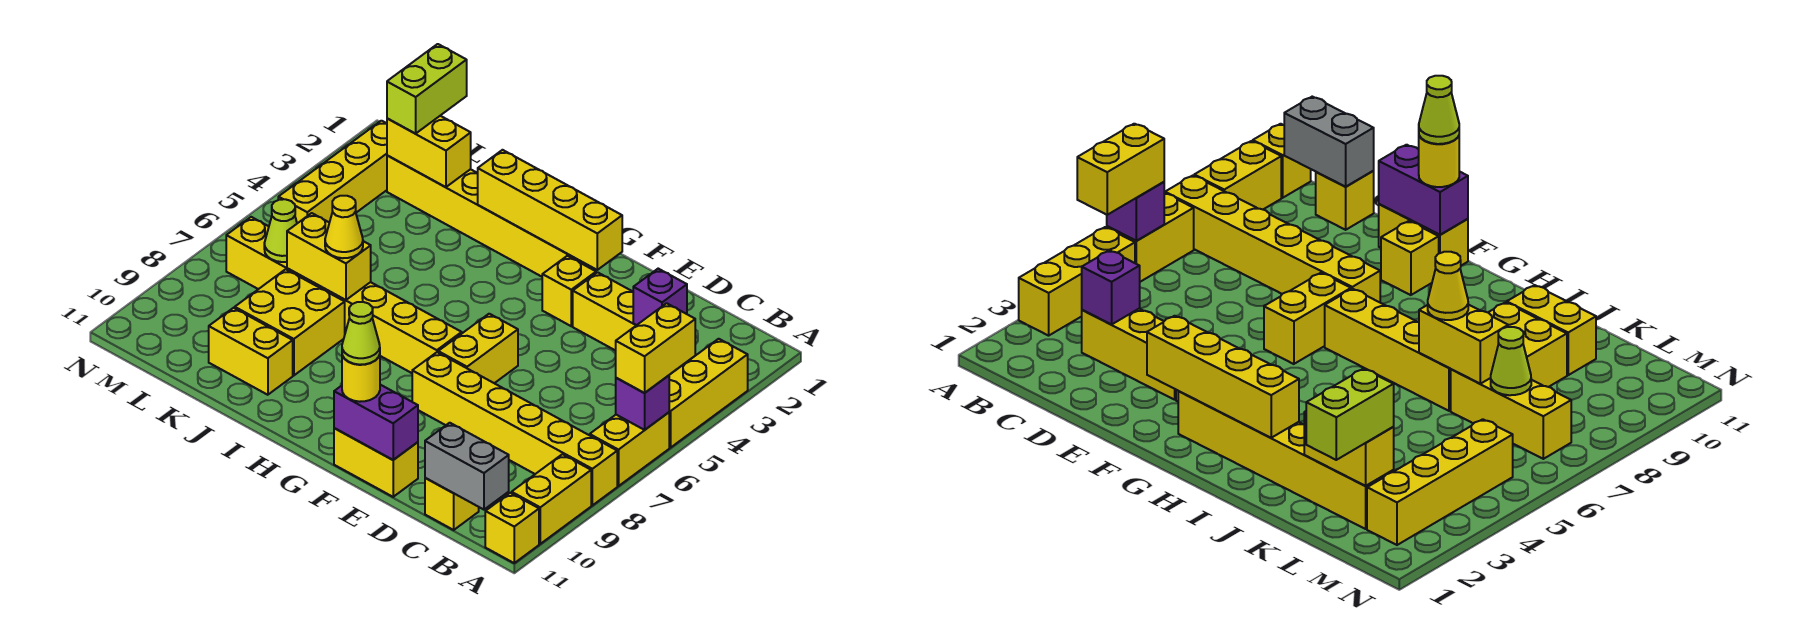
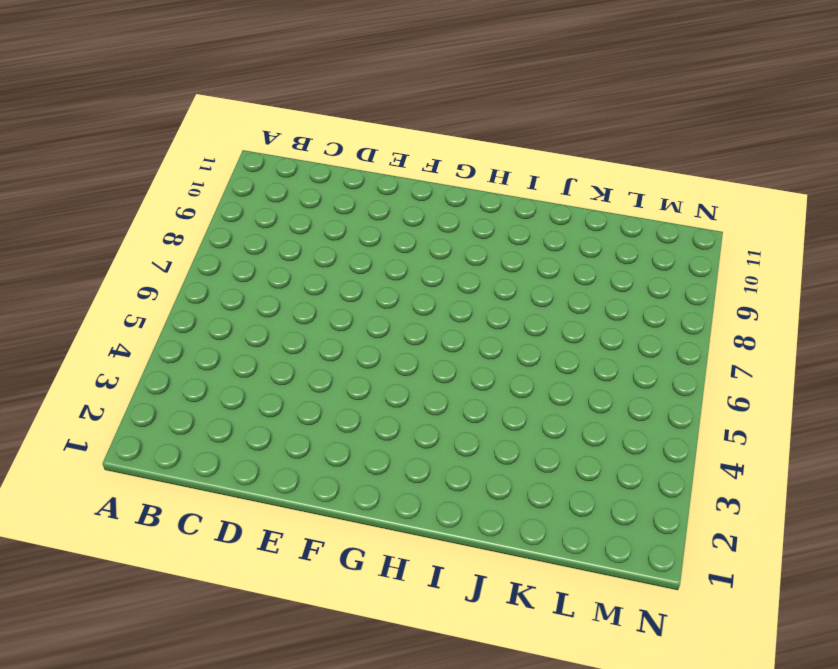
none -> yellow 1x3 brick [669,339,748,448]
none -> yellow 1x2 brick [590,412,669,486]
none -> yellow 1x6 brick [412,352,617,505]
none -> yellow 1x2 brick [512,454,591,544]

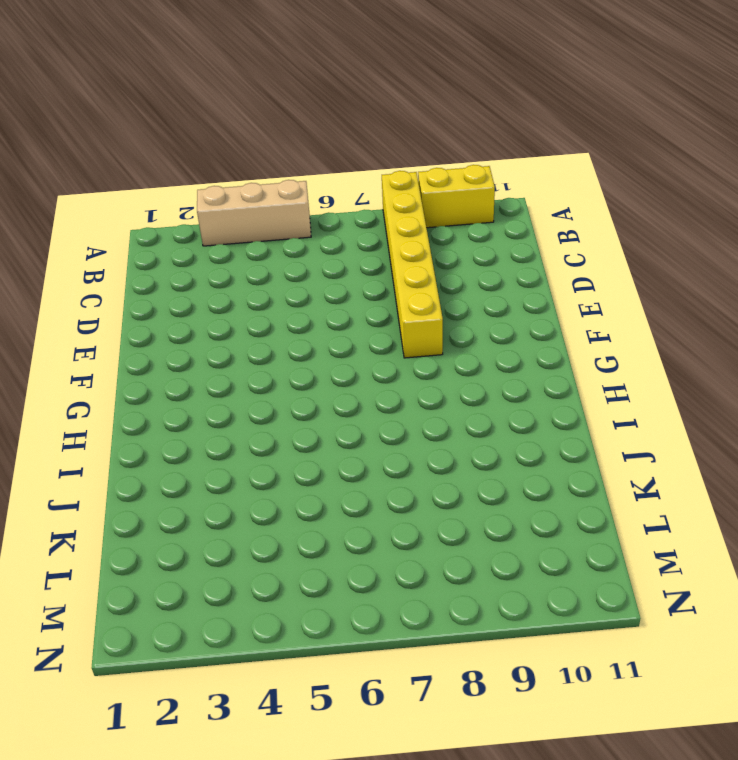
tan 1x3 brick [197,180,311,246] -> yellow 1x3 brick [669,339,748,448]
none -> yellow 1x2 brick [590,412,669,486]
none -> yellow 1x1 brick [485,493,539,563]
none -> yellow 1x3 brick [573,272,636,351]
none -> yellow 1x1 brick [425,478,479,530]

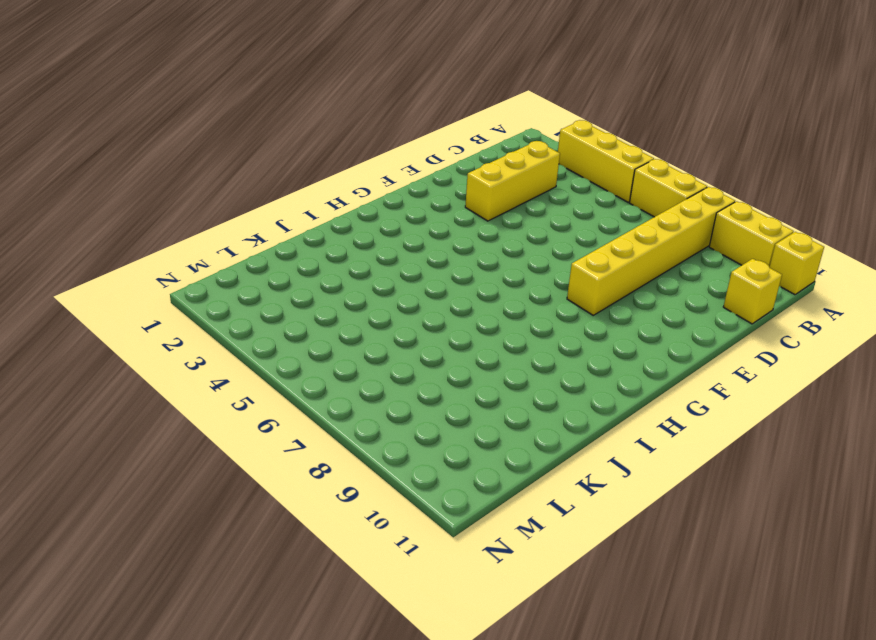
none -> yellow 1x2 brick [334,428,418,497]
none -> yellow 1x1 brick [542,256,596,326]
none -> yellow 1x2 brick [438,314,518,383]
none -> yellow 1x1 brick [1381,221,1439,295]

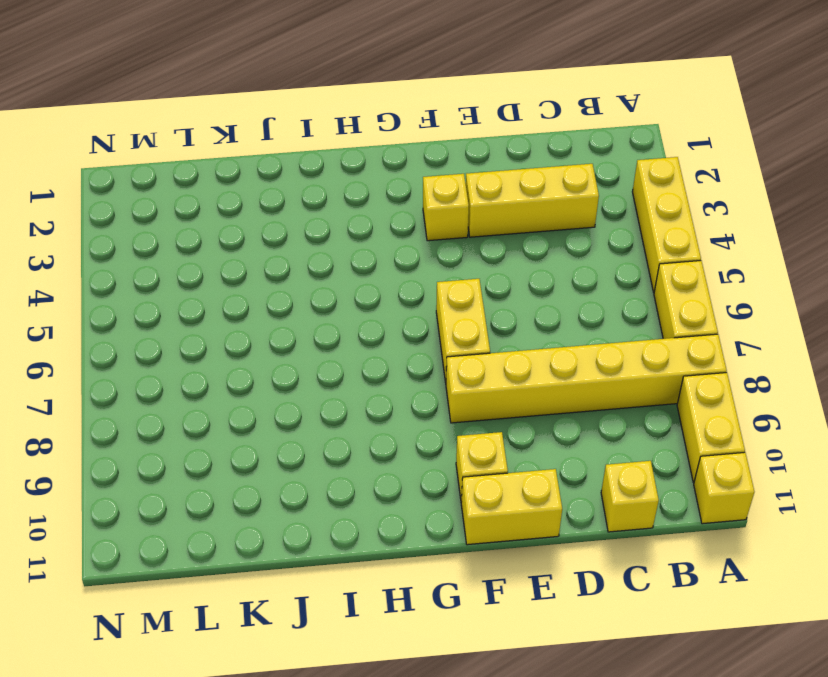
none -> yellow 1x6 brick [387,155,592,277]
none -> yellow 1x4 brick [317,282,462,373]
none -> yellow 2x2 brick [235,269,345,376]
none -> yellow 1x2 brick [209,308,293,395]

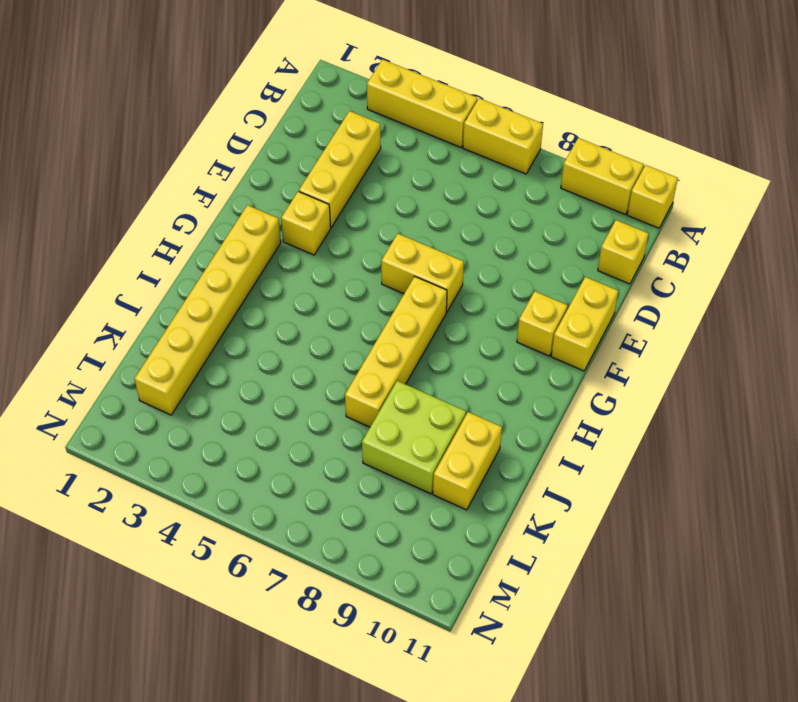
lime 2x2 brick [362,381,466,494] -> yellow 2x2 brick [235,269,345,376]
none -> yellow 1x6 brick [412,352,617,505]
none -> yellow 1x3 brick [226,217,317,289]
none -> yellow 1x4 brick [278,121,387,223]
none -> purple 1x1 brick [616,376,669,430]

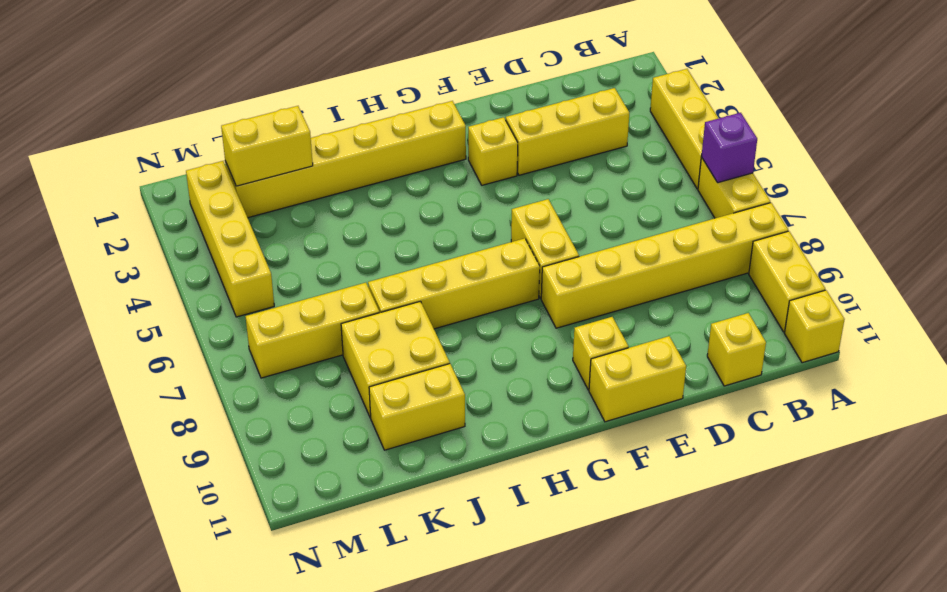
none -> grey 1x2 brick [425,423,509,510]
none -> purple 1x1 brick [633,269,687,325]
none -> purple 1x2 brick [334,385,418,460]
none -> yellow 1x4 brick [478,150,622,270]

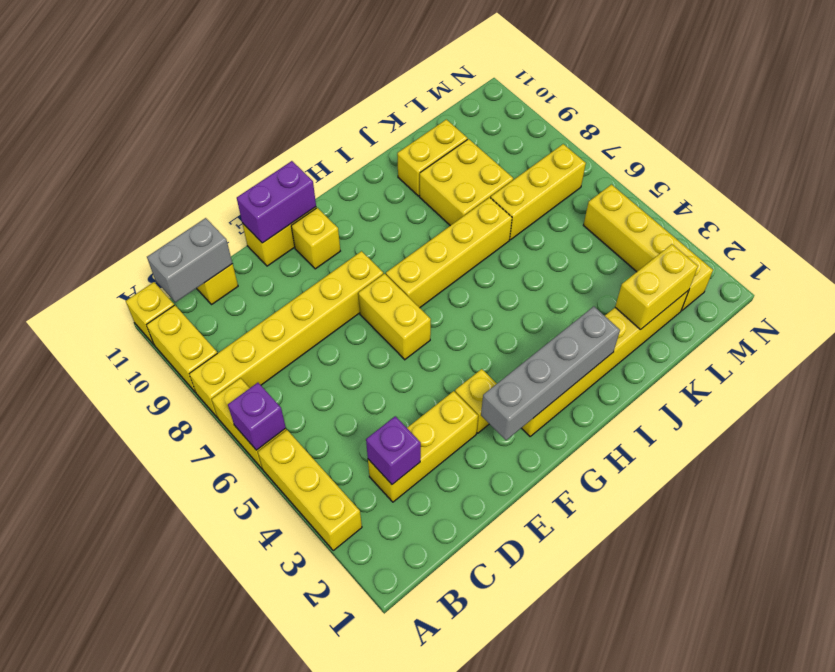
grey 1x4 brick [481,307,620,440] -> yellow 1x4 brick [478,150,622,270]
none -> yellow 1x2 brick [287,213,371,300]
none -> lime 1x1 cone [264,199,297,262]
none -> yellow 1x2 brick [616,303,695,393]
none -> yellow 1x1 round brick [342,354,380,402]

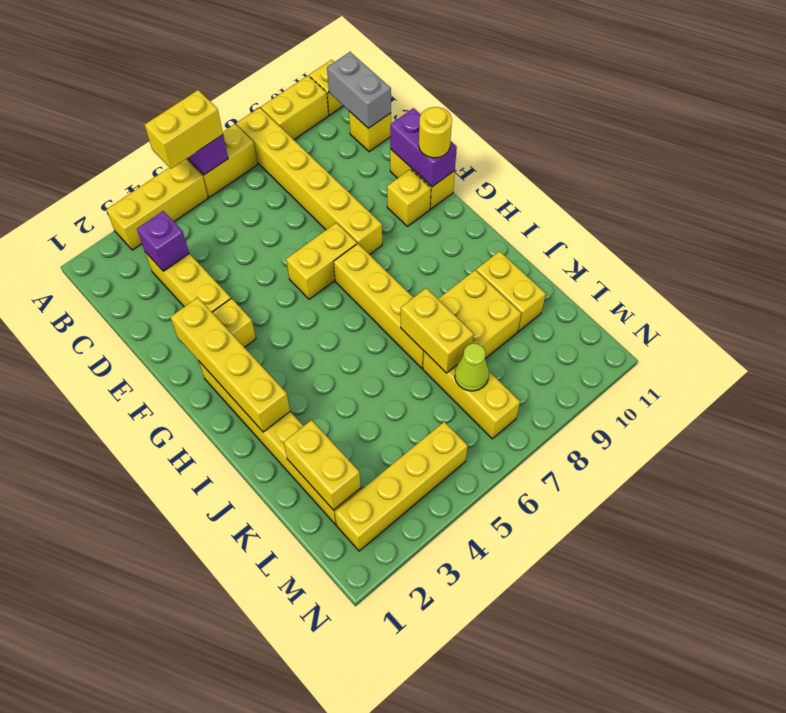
none -> yellow 1x1 cone [325,196,363,258]
none -> lime 1x2 brick [387,44,467,133]
none -> lime 1x1 cone [342,302,380,365]

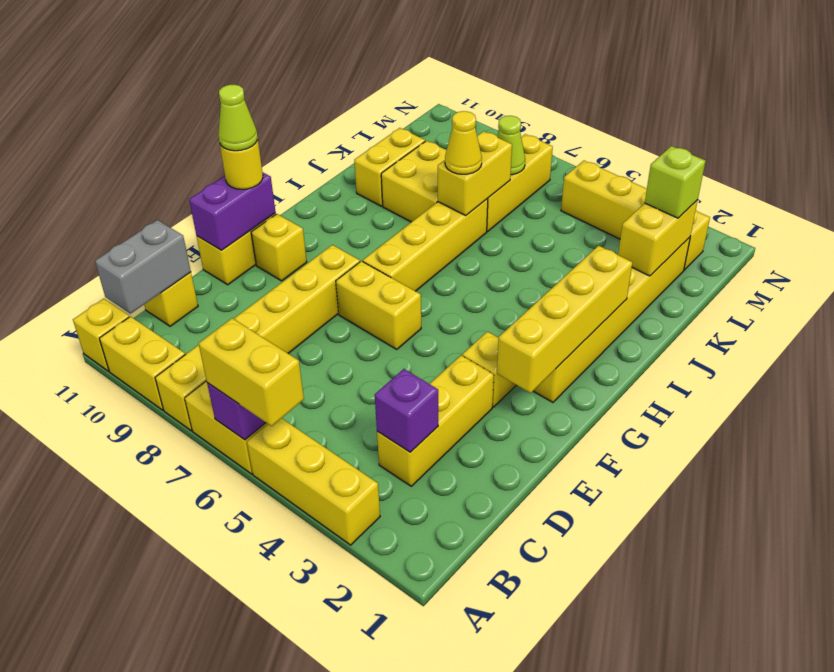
lime 1x1 brick [645,146,705,218] -> lime 1x2 brick [387,44,467,133]

